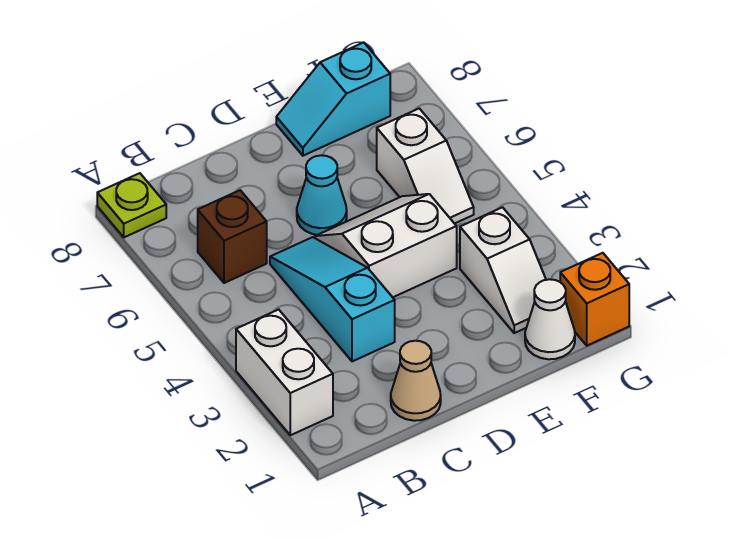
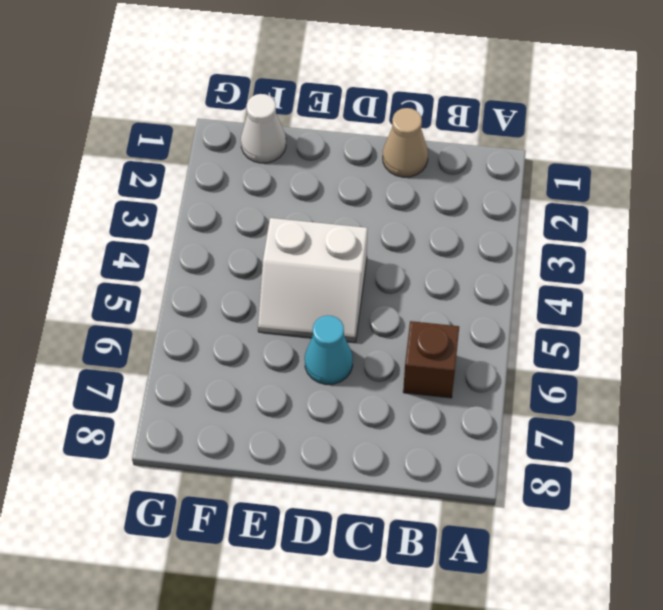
none -> white 1x2 brick [236,309,333,435]
none -> lime 1x1 plate [97,173,166,237]
none -> cyan 1x3 slope [270,237,395,361]

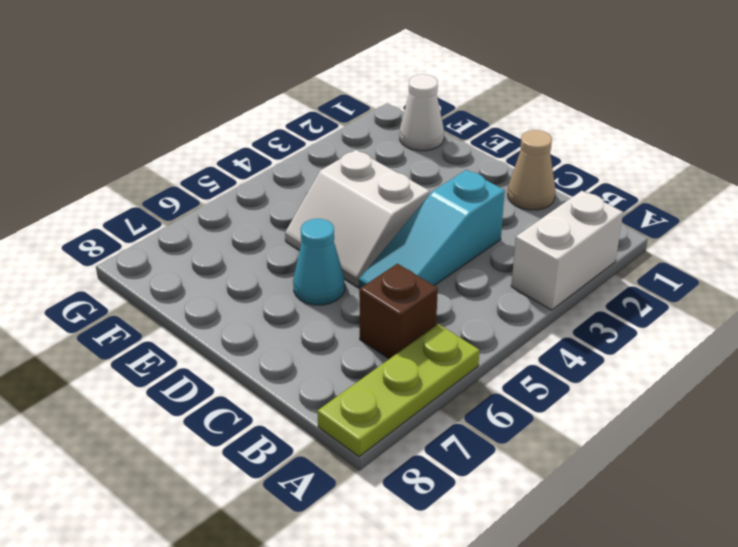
lime 1x3 plate [317,324,480,457] -> lime 1x1 plate [97,173,166,237]
none -> cyan 1x2 slope [276,42,390,156]
none -> white 1x2 slope [460,207,546,333]
none -> white 1x2 slope [377,108,474,224]

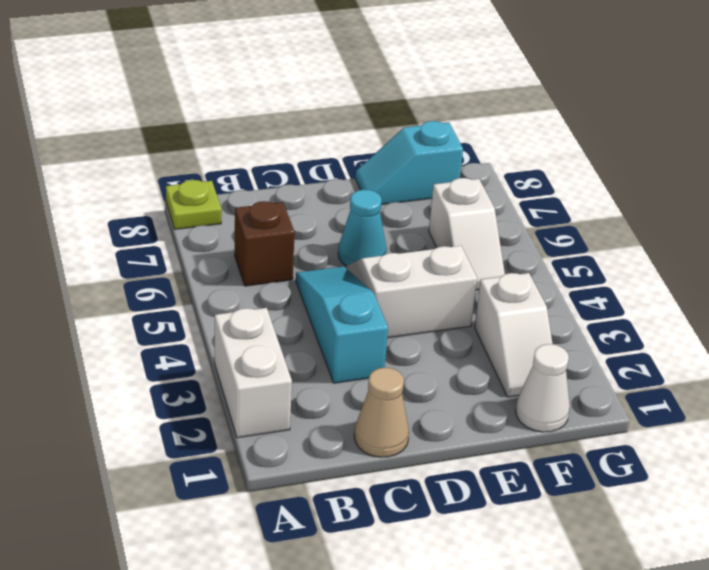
none -> orange 1x1 brick [560,253,629,346]

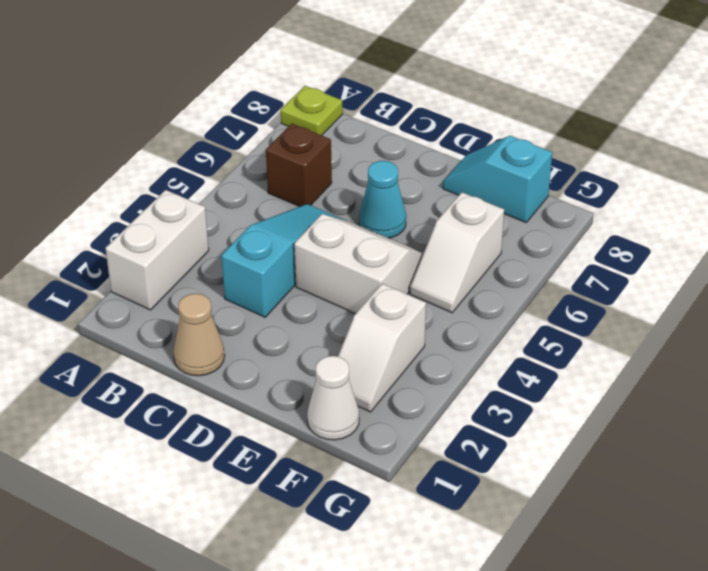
none -> orange 1x1 brick [560,253,629,346]

